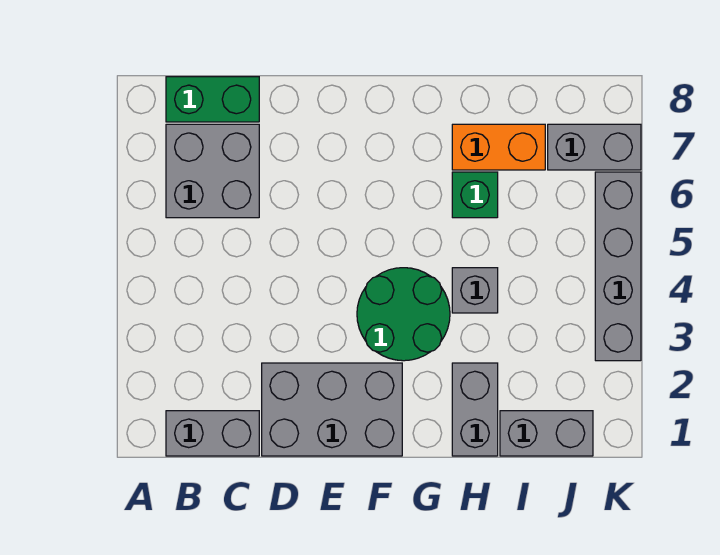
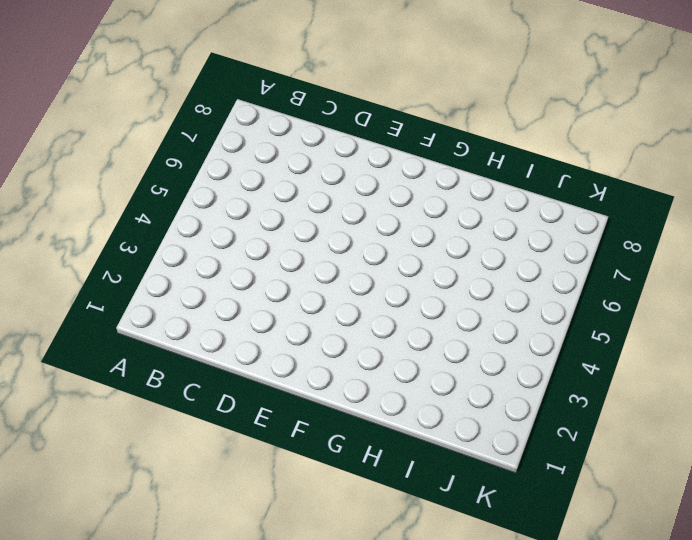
none -> grey 1x2 brick [166,411,259,456]
none -> grey 2x2 brick [166,124,259,218]
none -> green 1x2 brick [166,77,259,122]

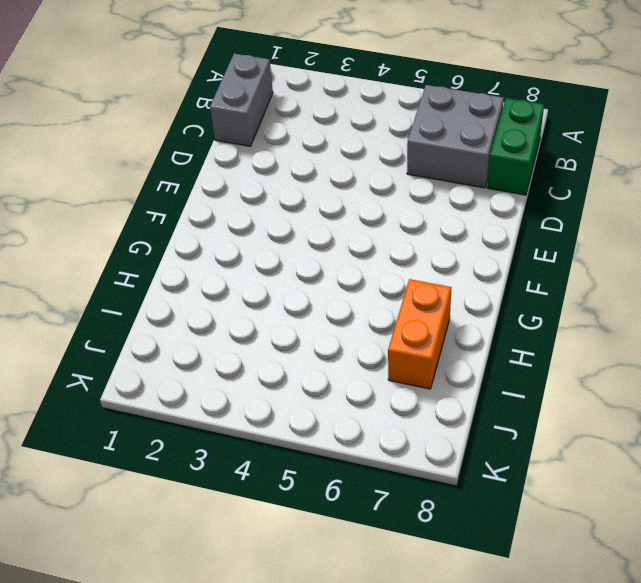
none -> grey 2x3 brick [262,363,402,456]
none -> green 2x2 round brick [357,268,450,361]
none -> grey 1x2 brick [452,363,498,456]

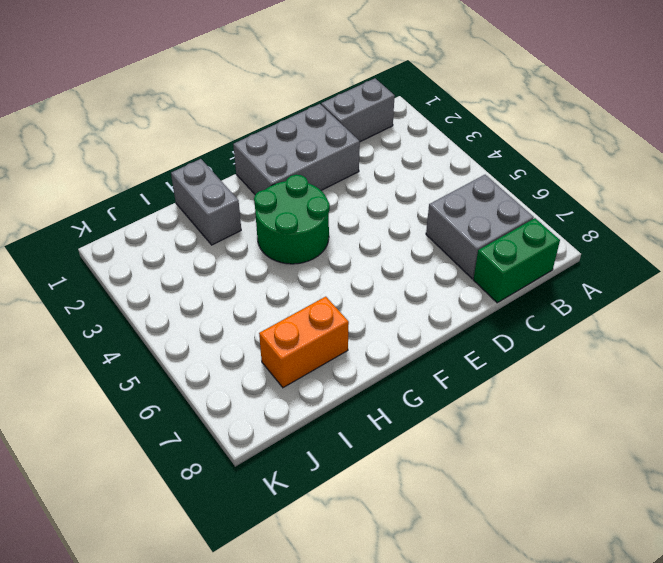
none -> grey 1x1 brick [452,268,498,313]
none -> green 1x1 brick [452,172,498,218]
none -> grey 1x2 brick [500,411,593,456]

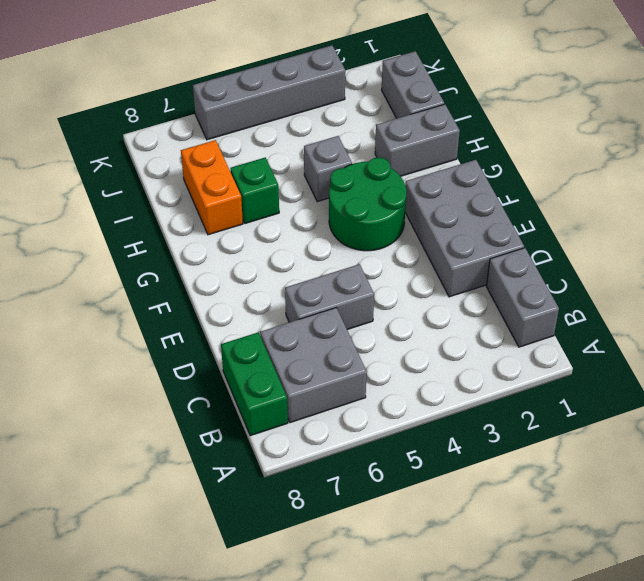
grey 1x2 brick [285,264,374,329] -> grey 1x2 brick turned to [548,124,641,170]

